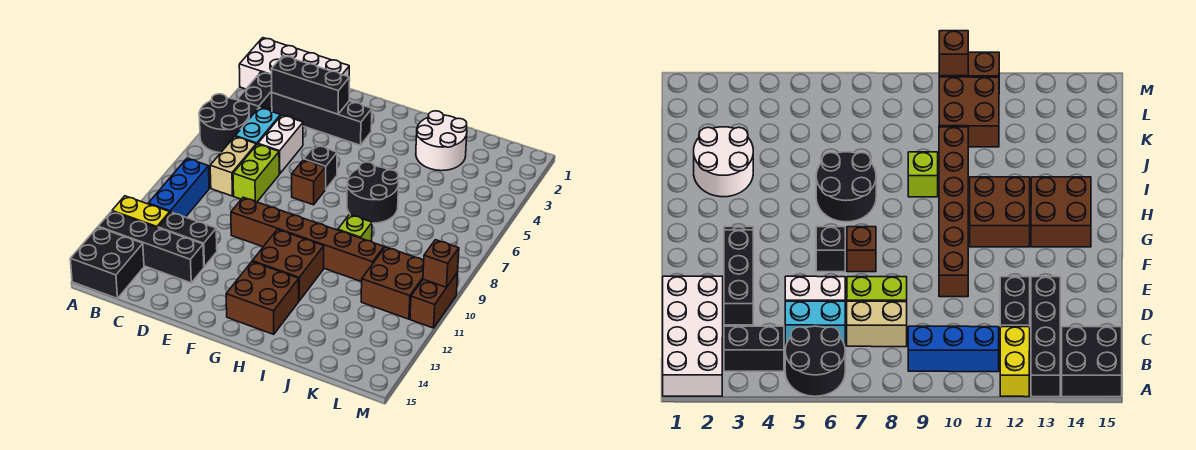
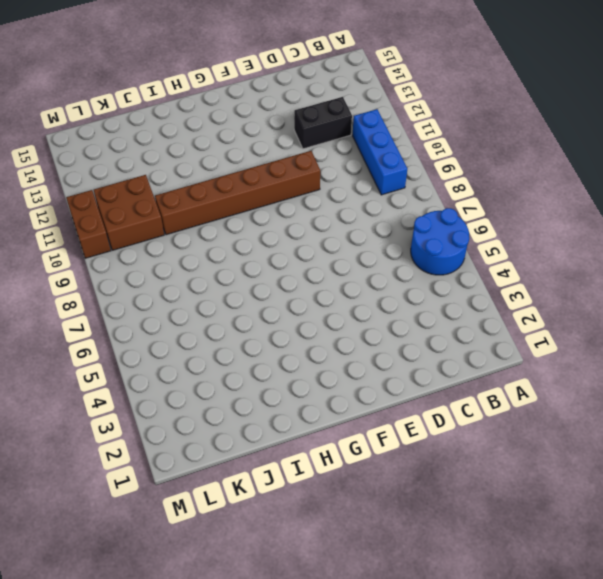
blue 2x2 round brick [411,208,469,275] -> black 2x2 round brick [199,94,249,153]
none -> white 2x4 brick [239,38,349,89]
none -> yellow 1x2 brick [112,196,170,228]
none -> black 1x4 brick [98,211,204,283]

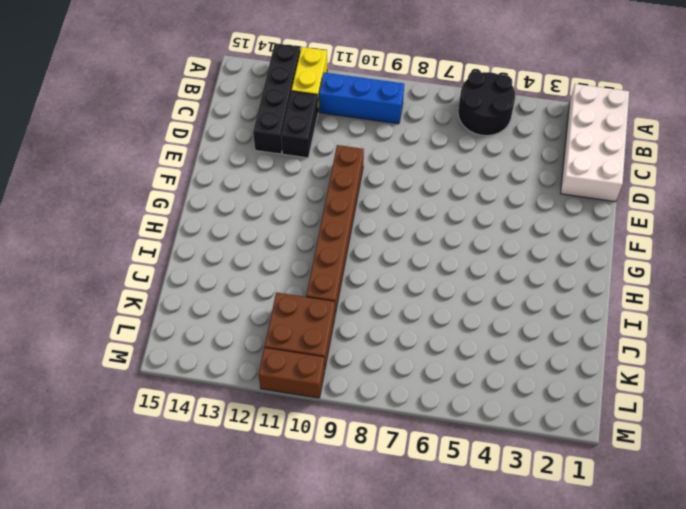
none -> black 2x2 brick [70,227,144,298]
none -> black 1x2 brick [237,72,272,119]
none -> black 1x4 brick [272,93,372,145]

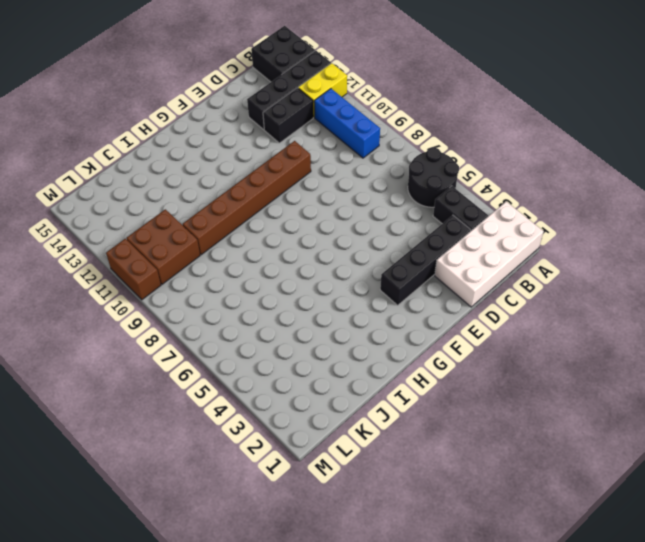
none -> cyan 1x2 brick [235,108,281,145]
none -> tan 1x2 brick [210,137,256,196]
none -> white 1x2 brick [258,115,303,174]

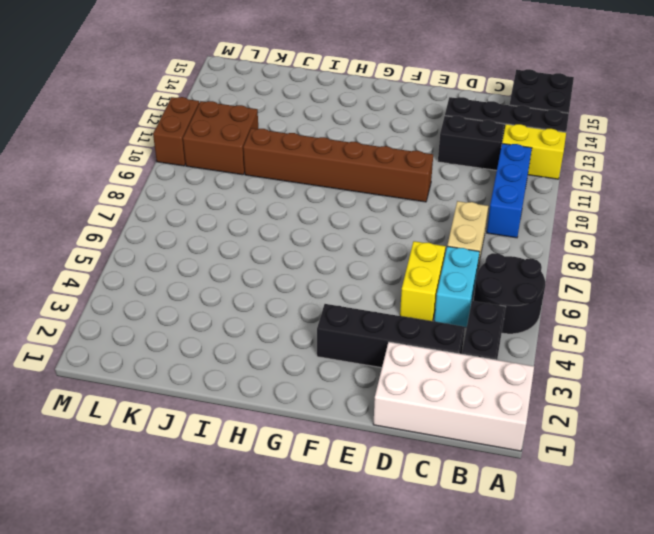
yellow 1x2 brick [400,241,445,321] -> white 1x2 brick [258,115,303,174]
none -> lime 1x2 brick [233,144,279,202]
none -> black 1x1 brick [303,145,337,190]
none -> brown 1x1 brick [292,160,325,205]

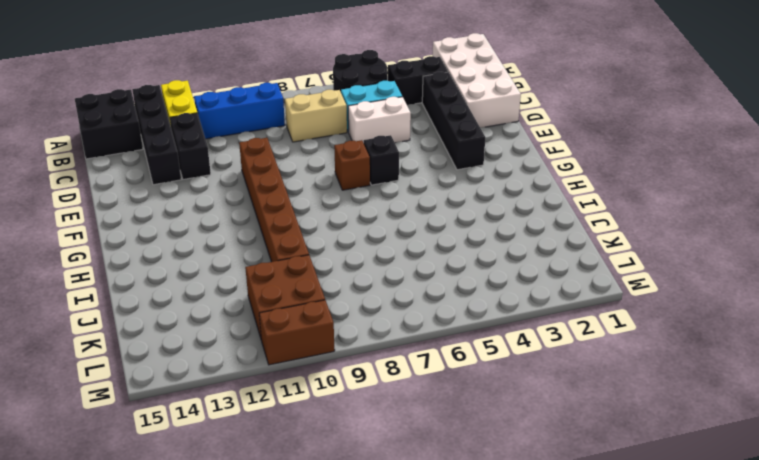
none -> lime 1x2 brick [233,144,279,202]
none -> brown 2x2 brick [252,229,324,301]
none -> brown 2x2 brick [226,262,299,334]

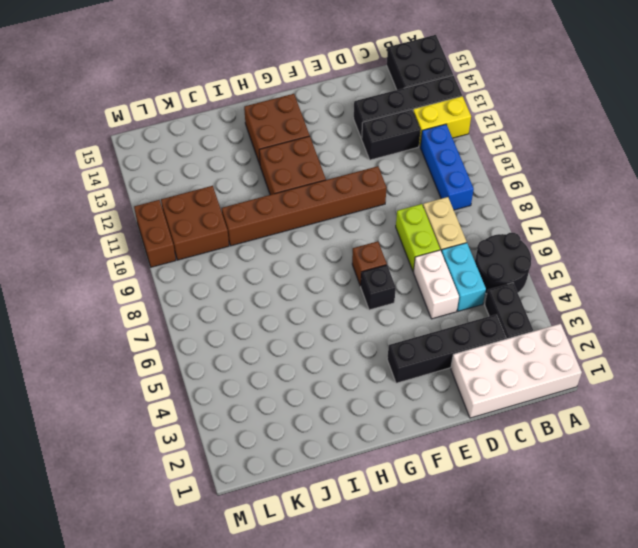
none -> black 2x2 round brick [347,162,399,223]
none -> white 2x2 round brick [416,111,467,171]
none -> lime 1x1 brick [338,214,372,241]

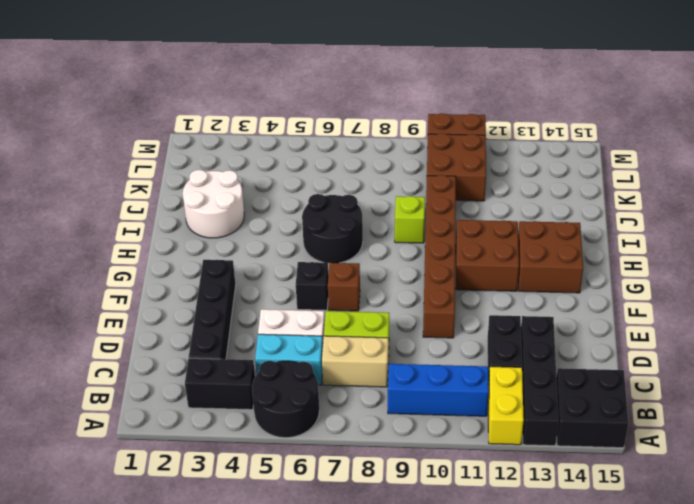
none -> white 2x4 brick [239,38,349,89]
none -> black 1x3 brick [272,56,350,114]
none -> brown 1x1 brick [423,240,459,287]

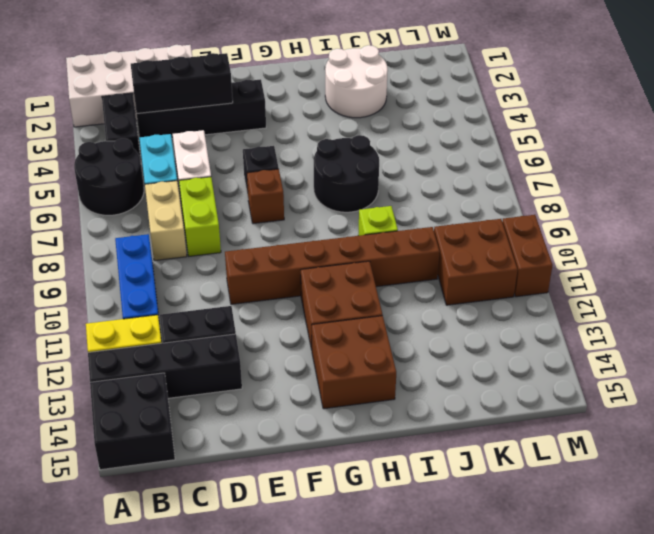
none -> brown 1x1 brick [423,240,459,287]

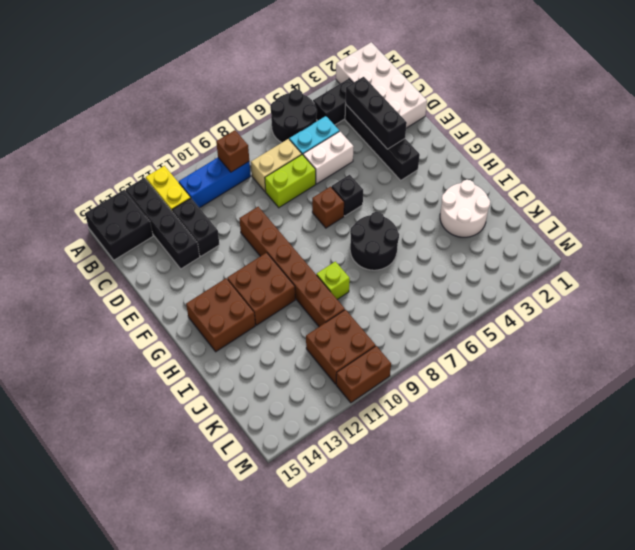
brown 1x1 brick [216,130,249,172] -> brown 1x1 brick moved to [423,240,459,287]

